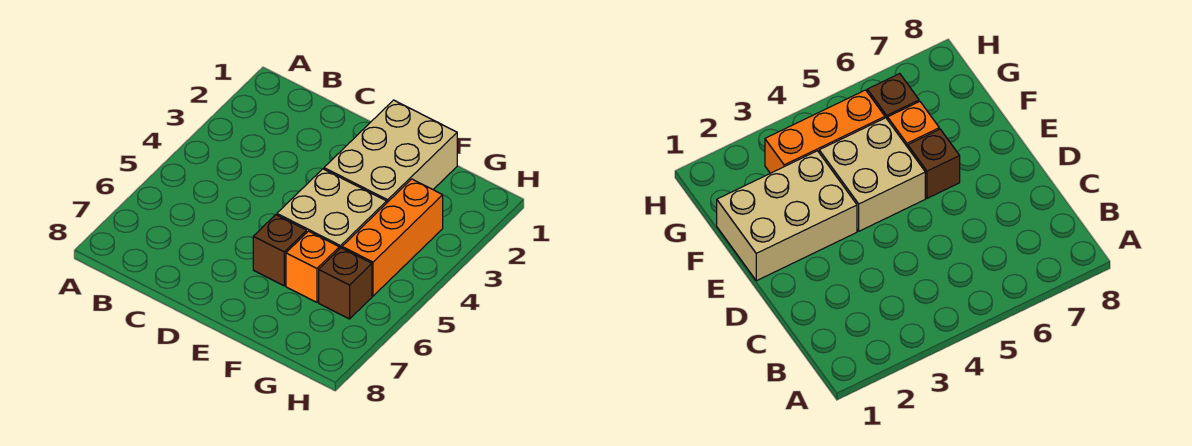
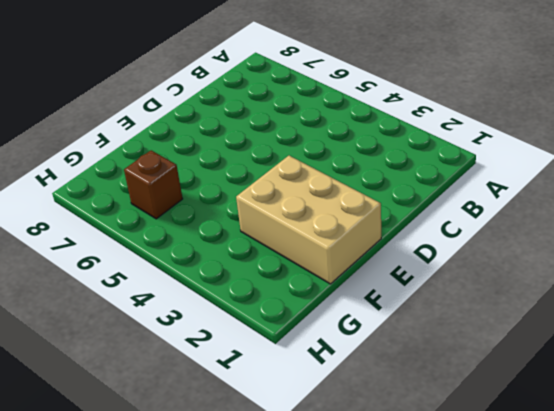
none -> tan 2x2 brick [277,169,387,249]
none -> brown 1x1 brick [253,215,307,286]

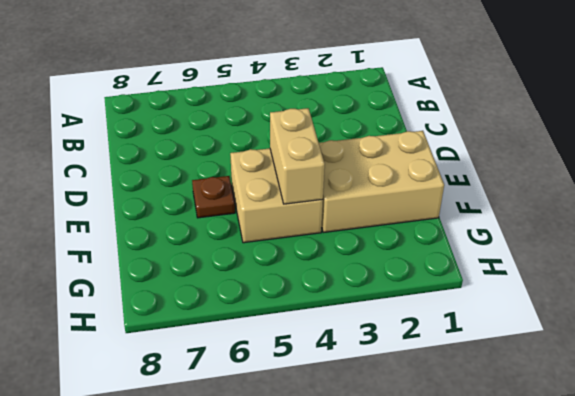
tan 1x2 brick [270,108,325,204] -> none
brown 1x1 plate [192,176,235,218] -> brown 1x1 brick [253,215,307,286]
none -> orange 1x1 brick [286,231,339,302]
none -> orange 1x3 brick [342,179,443,296]

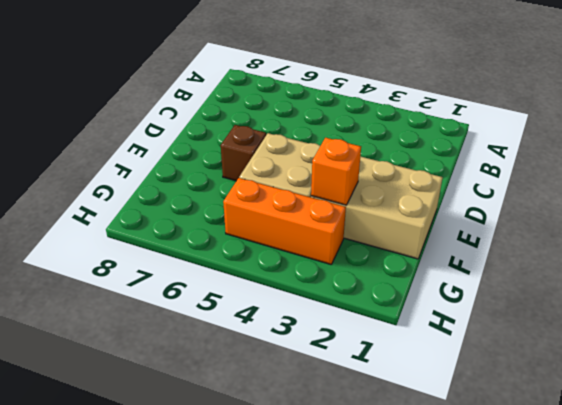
orange 1x1 brick [311,138,361,205] -> orange 1x1 brick moved to [286,231,339,302]
none -> brown 1x1 brick [319,248,372,319]

